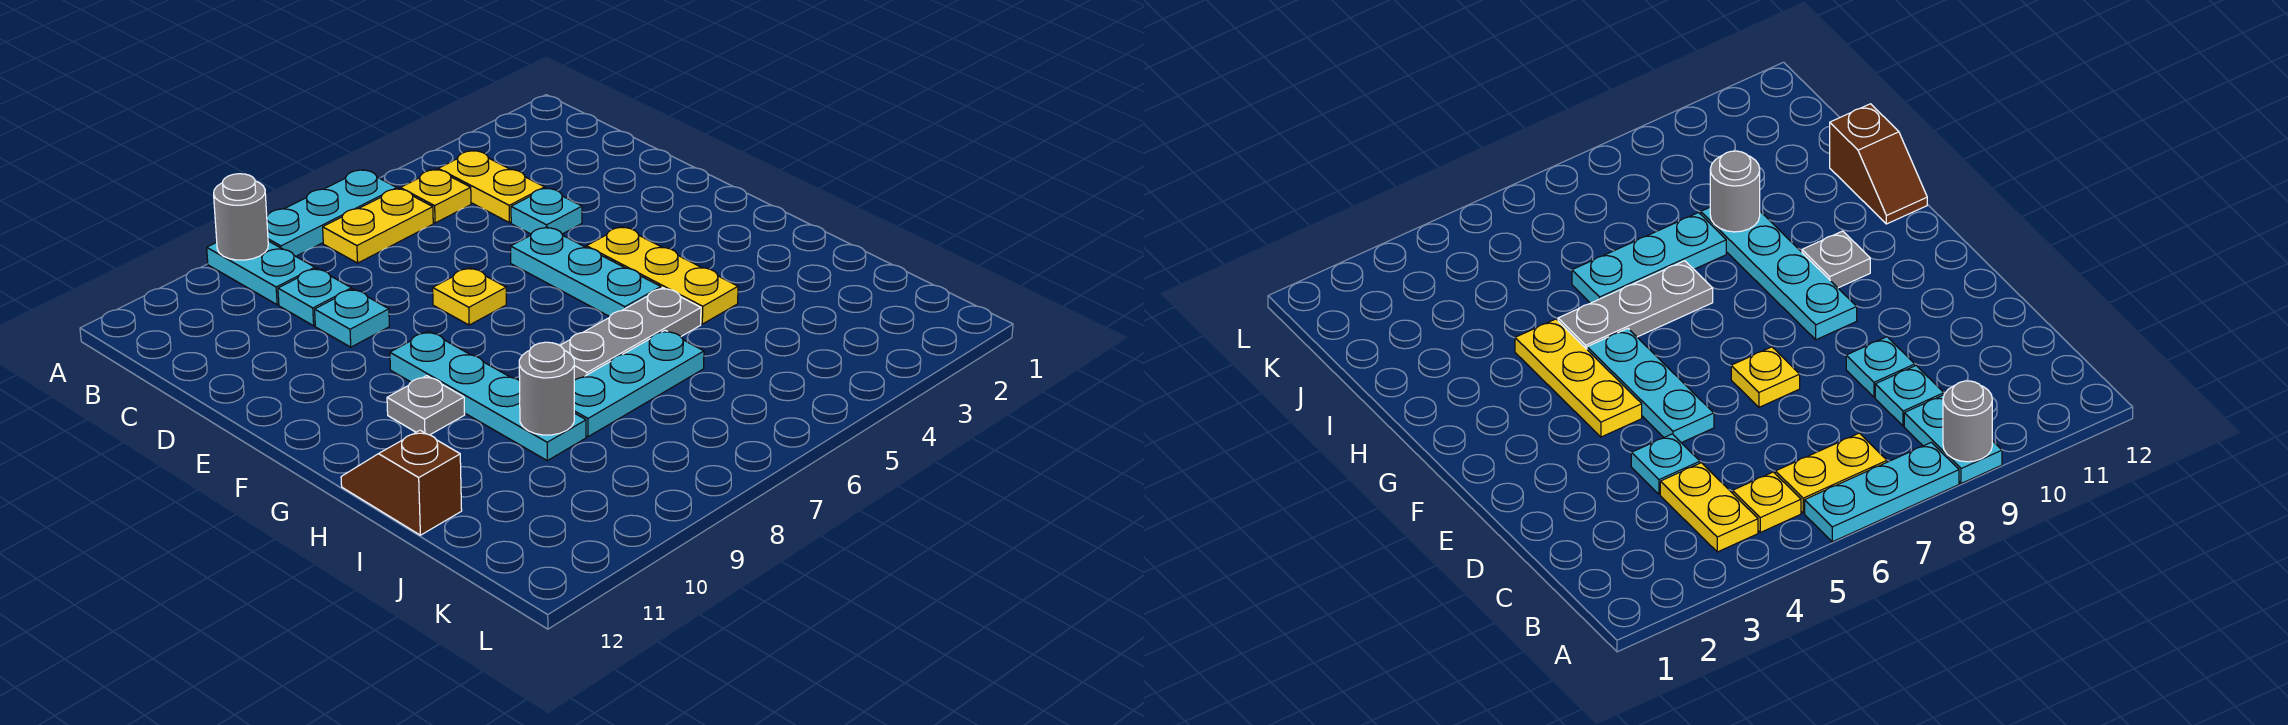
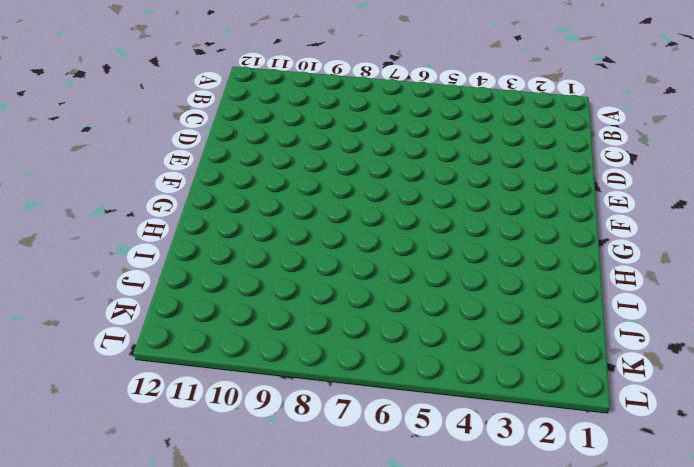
none -> cyan 1x3 plate [267,170,397,256]
none -> cyan 1x2 plate [207,241,315,305]
none -> yellow 1x2 plate [438,151,545,223]

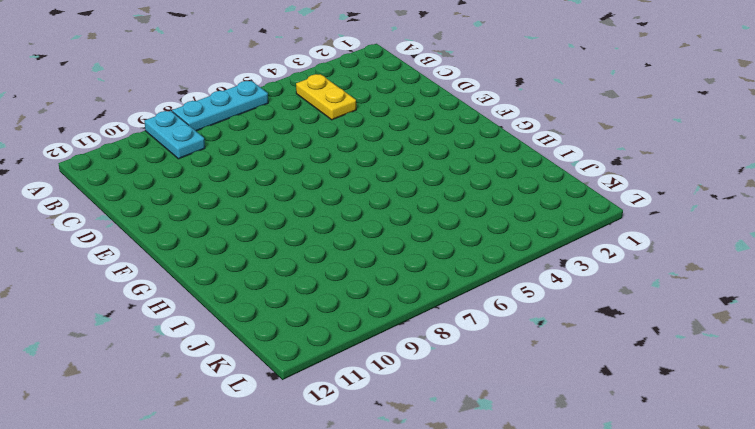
none -> yellow 1x1 plate [400,169,471,223]
none -> yellow 1x2 plate [323,189,433,263]
none -> cyan 1x1 plate [278,268,352,326]

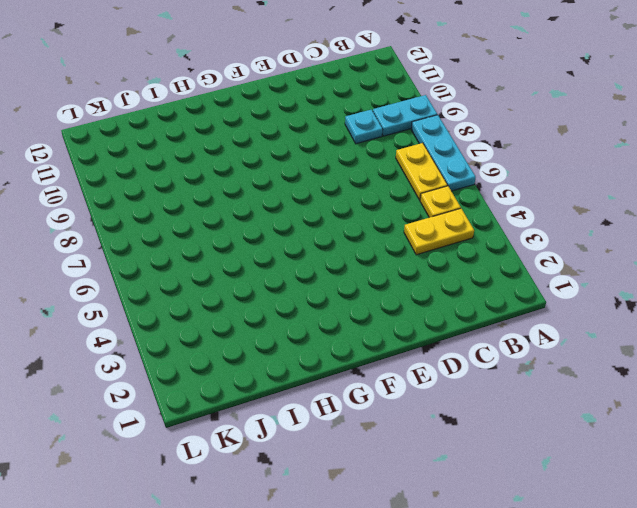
none -> cyan 1x1 plate [511,188,582,234]
none -> cyan 1x1 plate [315,289,390,347]
none -> cyan 1x3 plate [511,227,661,317]

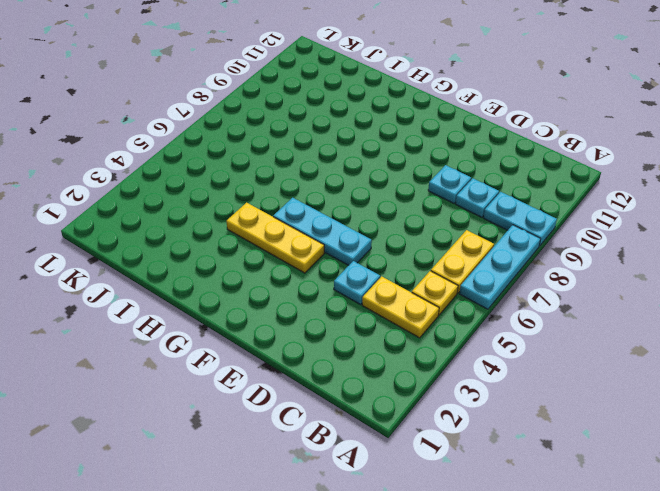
none -> yellow 1x1 plate [433,268,506,325]
none -> cyan 1x4 plate [390,331,586,461]
none -> grey 1x1 plate [387,376,465,435]

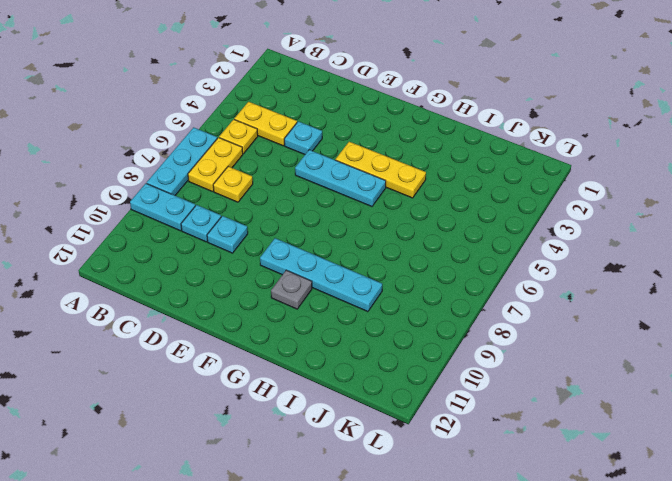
yellow 1x1 plate [213,166,253,202] -> yellow 1x1 plate moved to [433,268,506,325]
none -> grey 1x3 plate [560,288,701,380]
none -> brown 1x2 slope [341,430,462,535]
none -> cyan 1x3 plate [574,330,704,437]

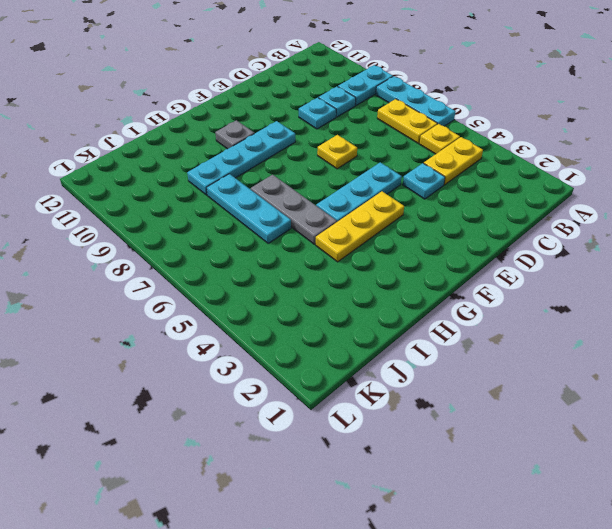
none -> brown 1x2 slope [341,430,462,535]
none -> grey 1x1 round brick [214,174,268,260]
none -> grey 1x1 round brick [519,342,574,435]

